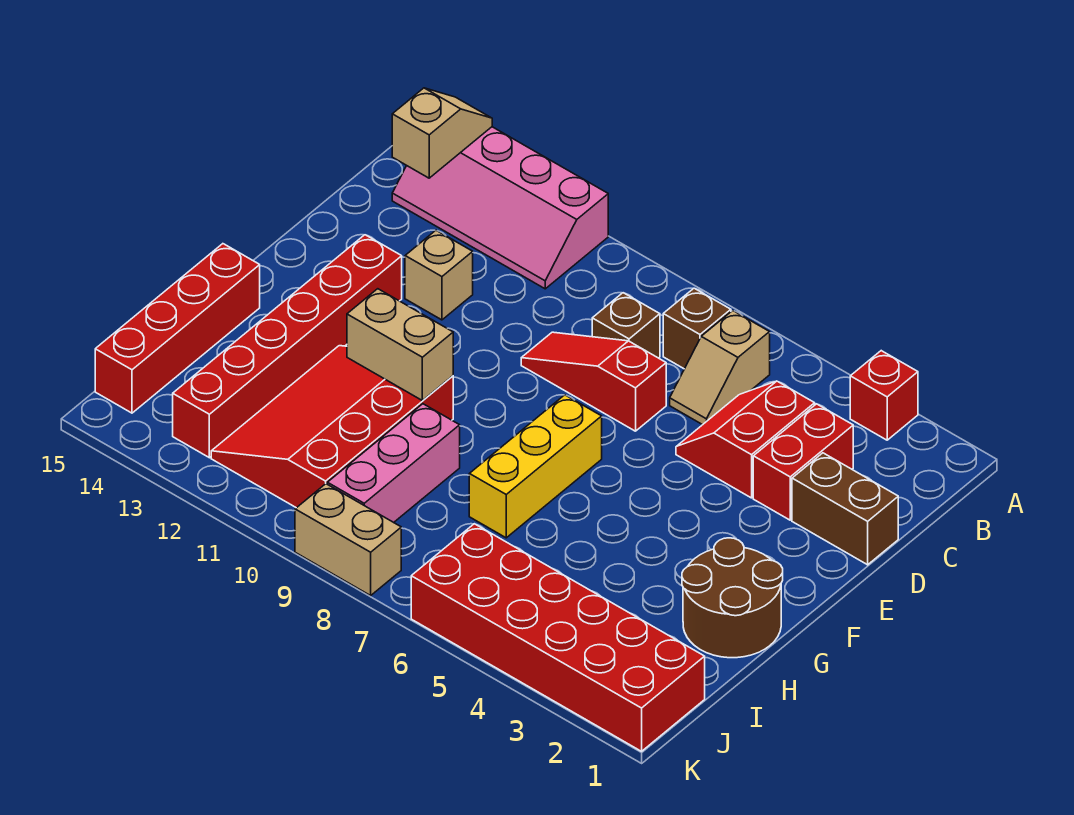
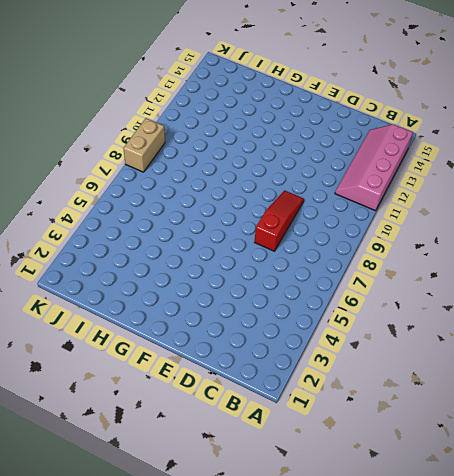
none -> red 1x1 brick [850,351,918,440]
none -> tan 1x2 slope [670,311,770,425]
none -> brown 1x1 brick [663,288,731,369]

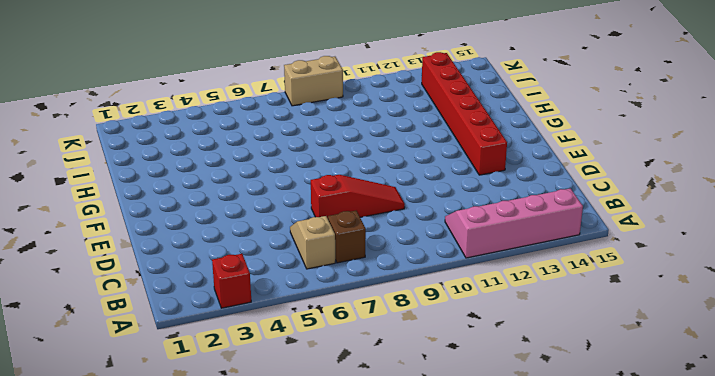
none -> red 1x2 brick [753,404,853,520]
none -> red 2x2 slope [676,381,815,498]
none -> brown 1x1 brick [592,293,660,358]

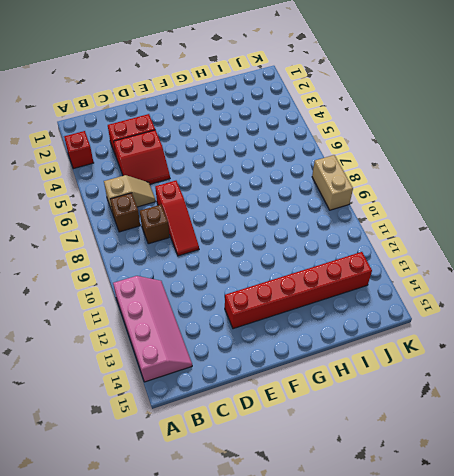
none -> brown 1x2 brick [792,453,898,565]
none -> tan 1x1 brick [405,230,473,320]
none -> yellow 1x3 brick [469,395,602,538]

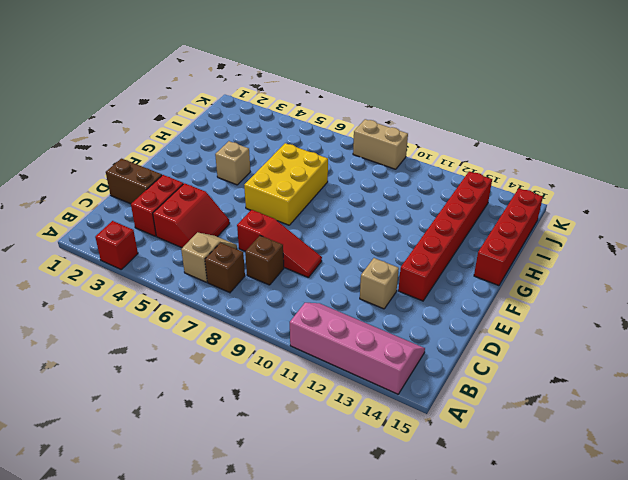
yellow 2x3 brick [244,143,328,225] -> yellow 1x3 brick [469,395,602,538]
tan 1x1 brick [215,141,250,185] -> none
none -> brown 2x2 round brick [682,538,783,658]
none -> red 3x4 slope [211,346,453,508]
none -> pink 1x3 brick [327,404,460,522]

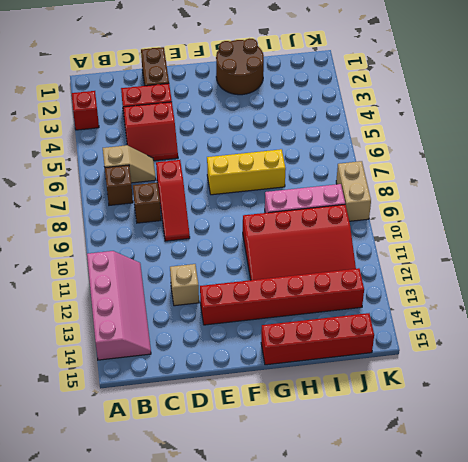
none -> red 2x6 brick [411,524,705,751]
none -> tan 1x2 slope [392,88,492,178]
none -> tan 1x2 brick [347,289,453,401]

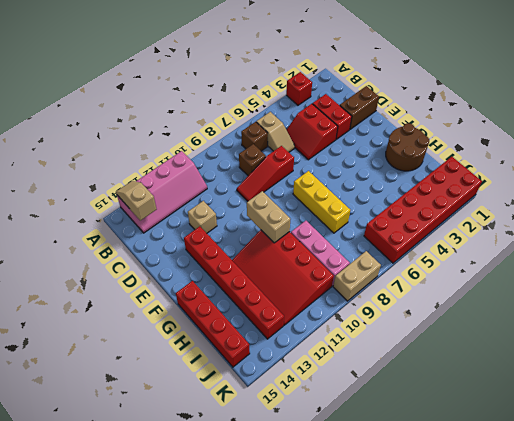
tan 1x2 brick [247,191,290,243] -> tan 1x2 brick turned to [347,289,453,401]

